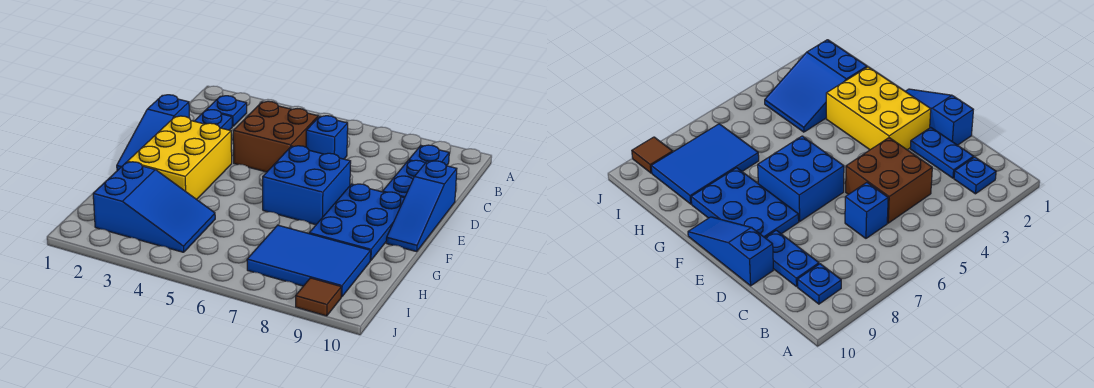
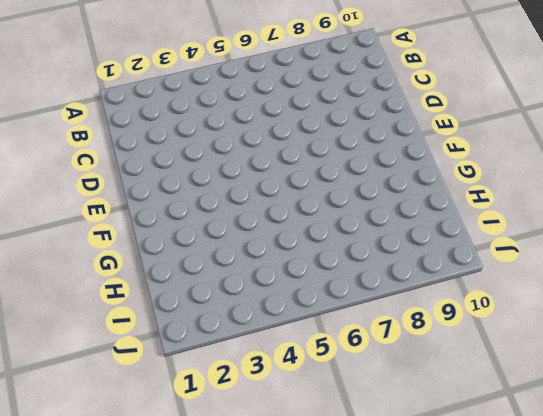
none -> blue 1x1 plate [207,96,247,126]
none -> blue 1x1 plate [409,145,449,166]
none -> blue 1x2 plate [195,110,232,130]

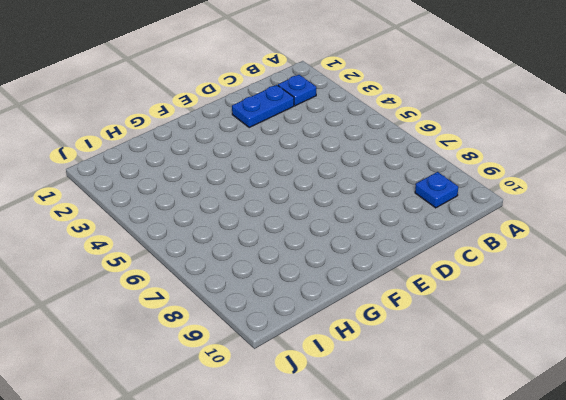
none -> brown 2x2 brick [233,101,318,172]
none -> blue 1x1 brick [306,116,348,159]
none -> blue 1x2 plate [383,160,425,198]

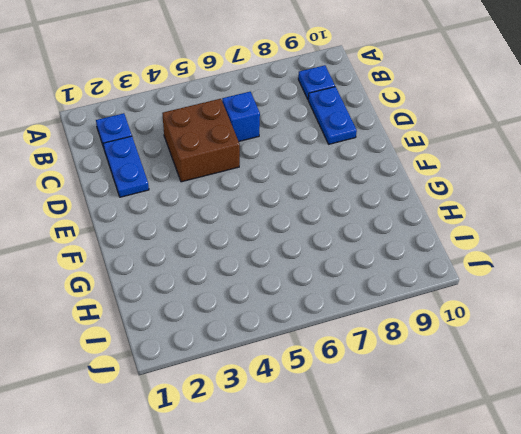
none -> blue 1x3 slope [117,95,189,171]
none -> blue 1x3 slope [386,161,457,252]
none -> yellow 2x3 brick [128,116,232,199]

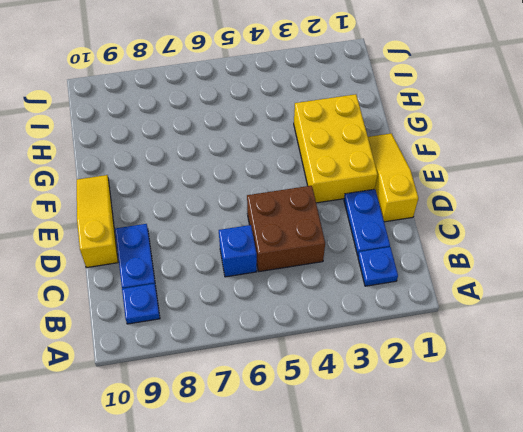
yellow 1x3 slope [368,133,418,222] -> blue 1x3 slope [117,95,189,171]
yellow 1x3 slope [77,175,118,268] -> blue 1x3 slope [386,161,457,252]
none -> blue 2x2 brick [263,146,351,225]
none -> blue 2x3 plate [309,184,404,261]
none -> blue 2x3 slope [93,162,215,252]

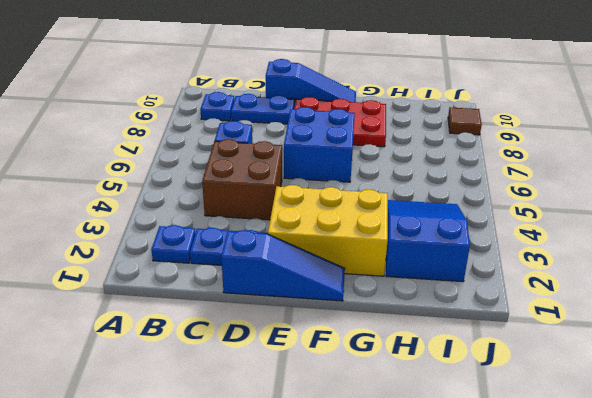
red 2x3 plate [294,97,386,147] -> blue 2x3 plate [309,184,404,261]
none -> blue 2x3 tile [247,225,371,297]

